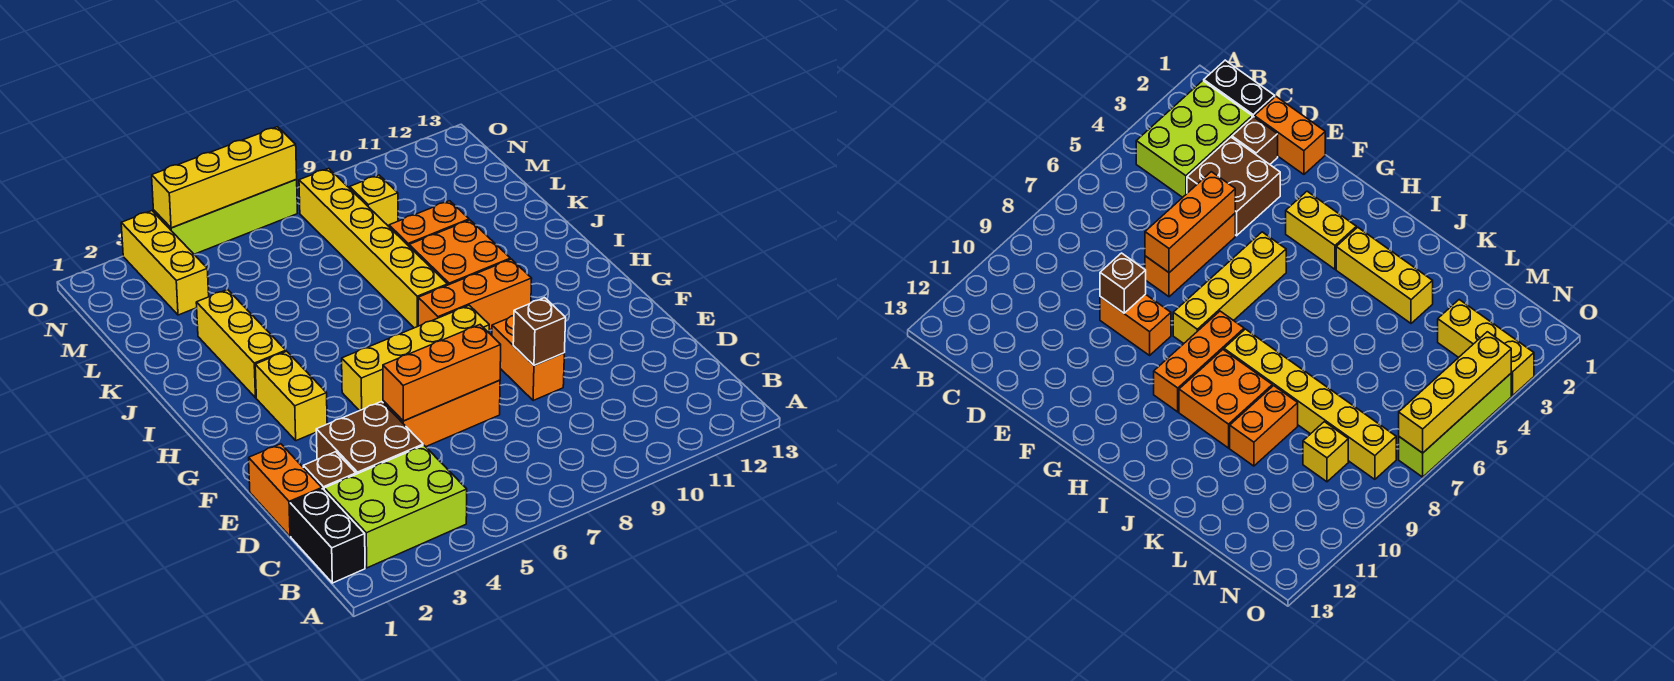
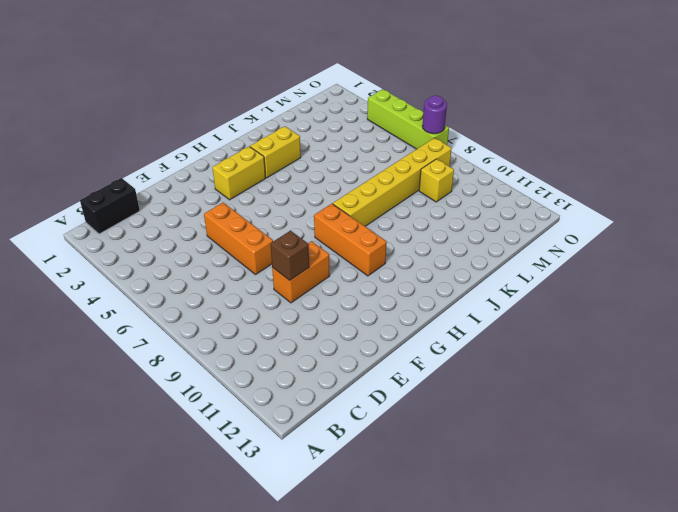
yellow 1x2 brick [250,126,301,178] -> yellow 1x3 brick [196,290,286,398]
purple 1x1 round brick [422,96,447,134] -> yellow 1x4 brick [152,127,297,228]
none -> lime 2x3 brick [324,445,467,568]
none -> orange 1x2 brick [249,444,322,537]
none -> brown 1x1 brick [303,452,356,489]

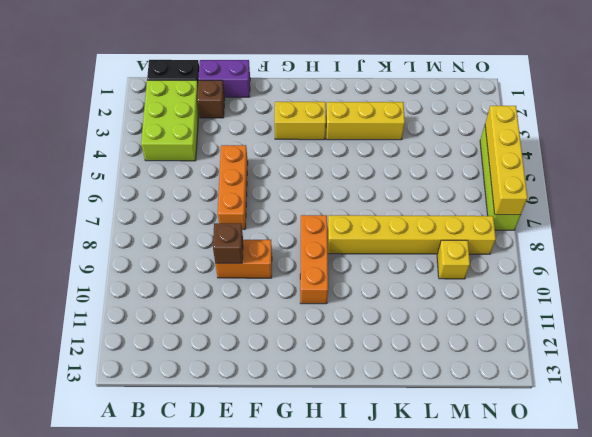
purple 1x2 brick [198,60,250,97] -> orange 1x2 brick [249,444,322,537]
none -> brown 2x2 brick [316,402,423,474]
none -> yellow 1x4 brick [342,305,489,411]
none -> orange 2x2 brick [409,220,510,285]

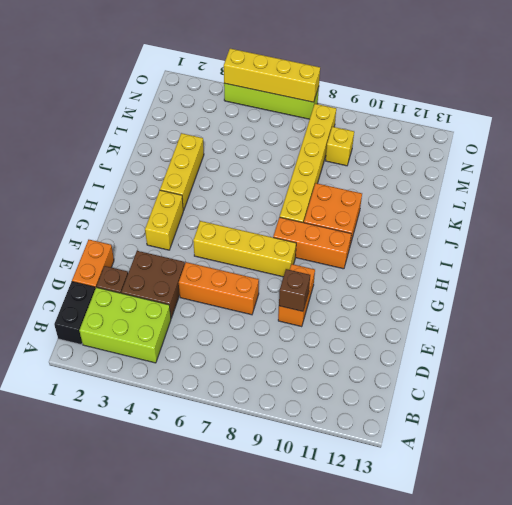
none -> orange 1x2 brick [389,201,469,246]
none -> yellow 1x3 brick [121,211,209,315]
none -> orange 1x3 brick [383,325,501,421]

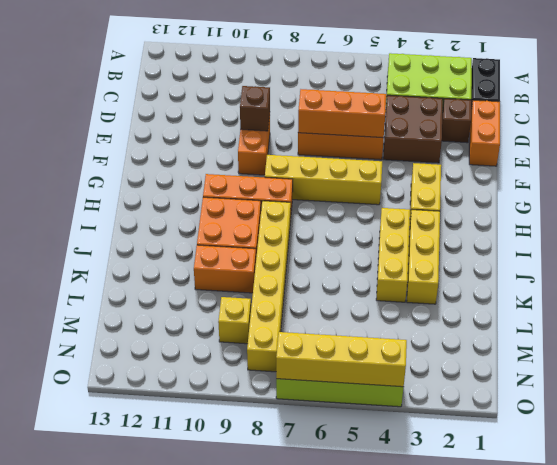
yellow 1x3 brick [376,208,410,302] -> yellow 1x3 brick moved to [121,211,209,315]

